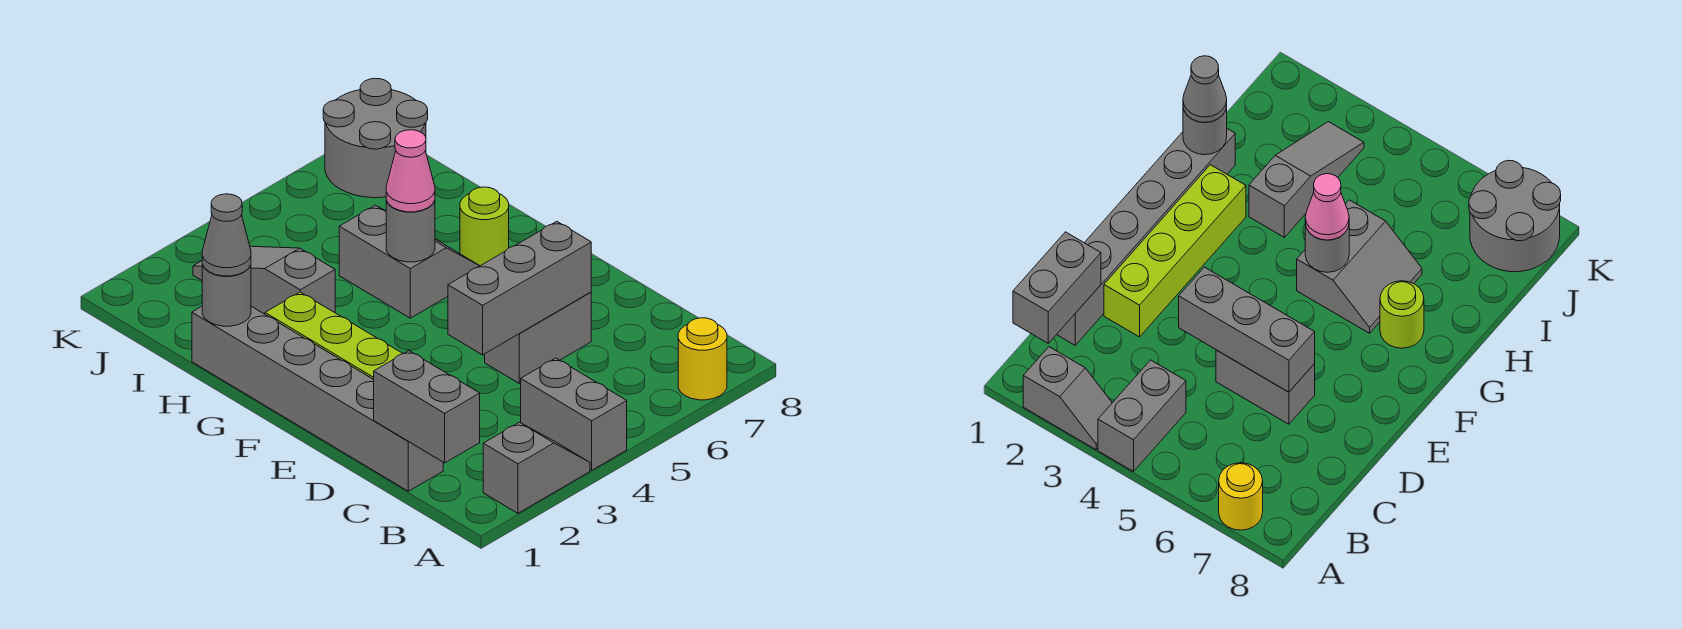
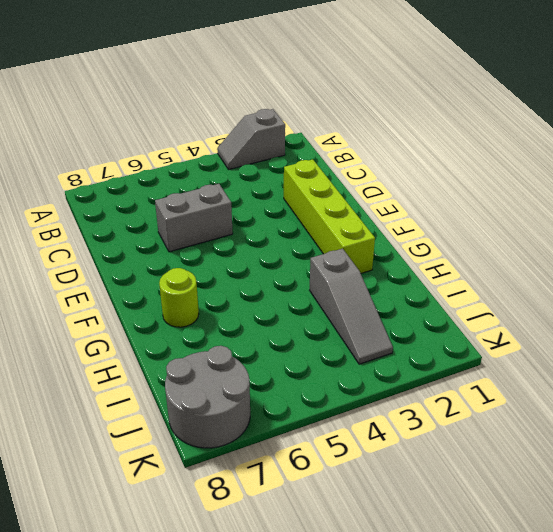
none -> grey 1x2 brick [521,358,627,470]
none -> yellow 1x1 round brick [678,318,727,400]
none -> grey 1x6 brick [192,306,443,491]

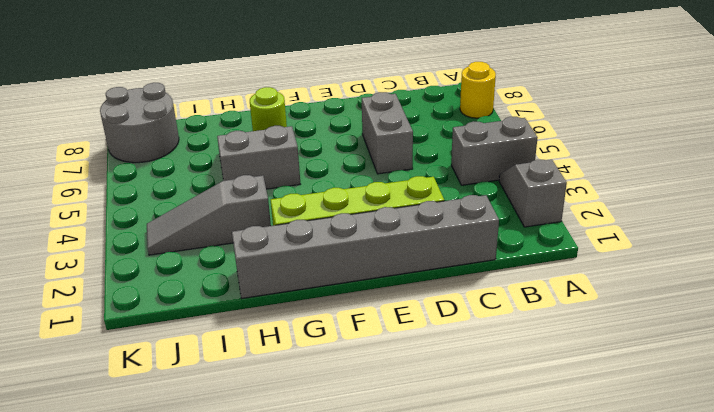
none -> grey 1x2 brick [374,351,480,463]
none -> grey 1x3 brick [448,221,591,355]
none -> grey 1x1 round brick [386,201,435,262]

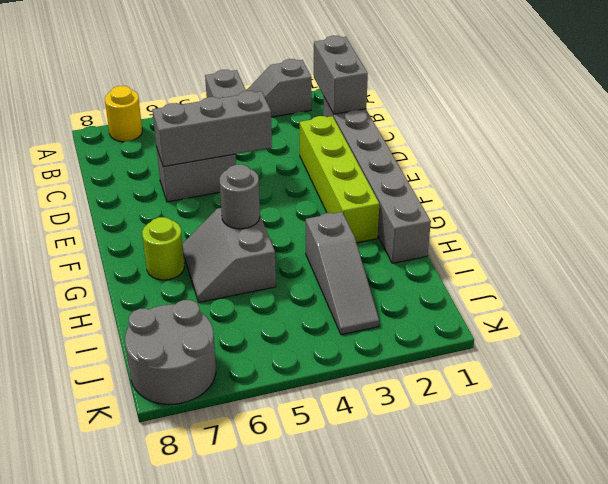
none -> grey 1x1 round brick [202,265,251,326]
none -> pink 1x1 cone [386,130,435,212]
none -> grey 1x1 cone [202,194,251,276]

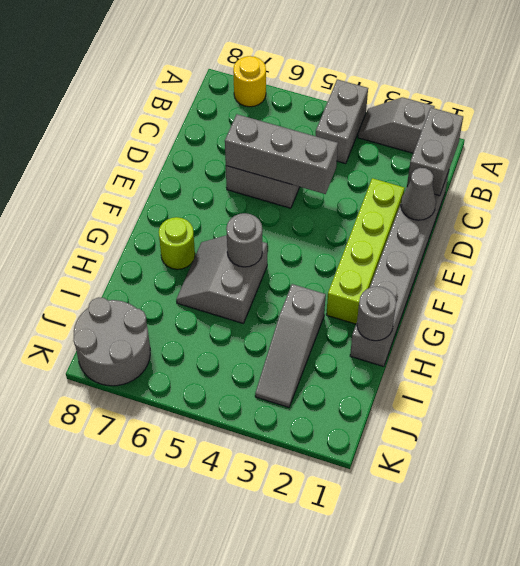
grey 1x1 cone [401,168,436,220] -> grey 1x1 cone moved to [202,194,251,276]
none -> pink 1x1 cone [386,130,435,212]

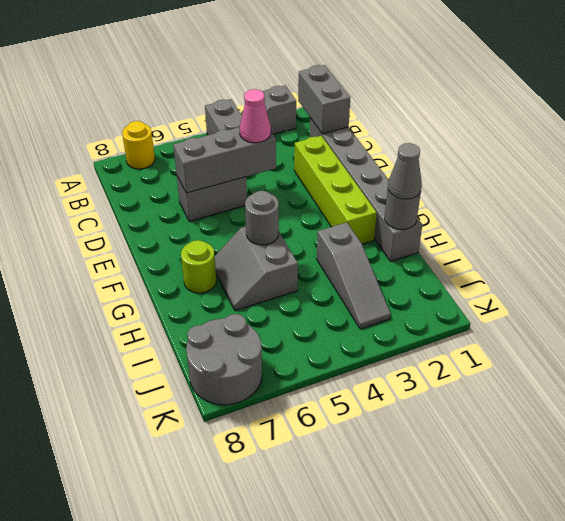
pink 1x1 cone [240,89,271,143] -> pink 1x1 cone moved to [386,130,435,212]

